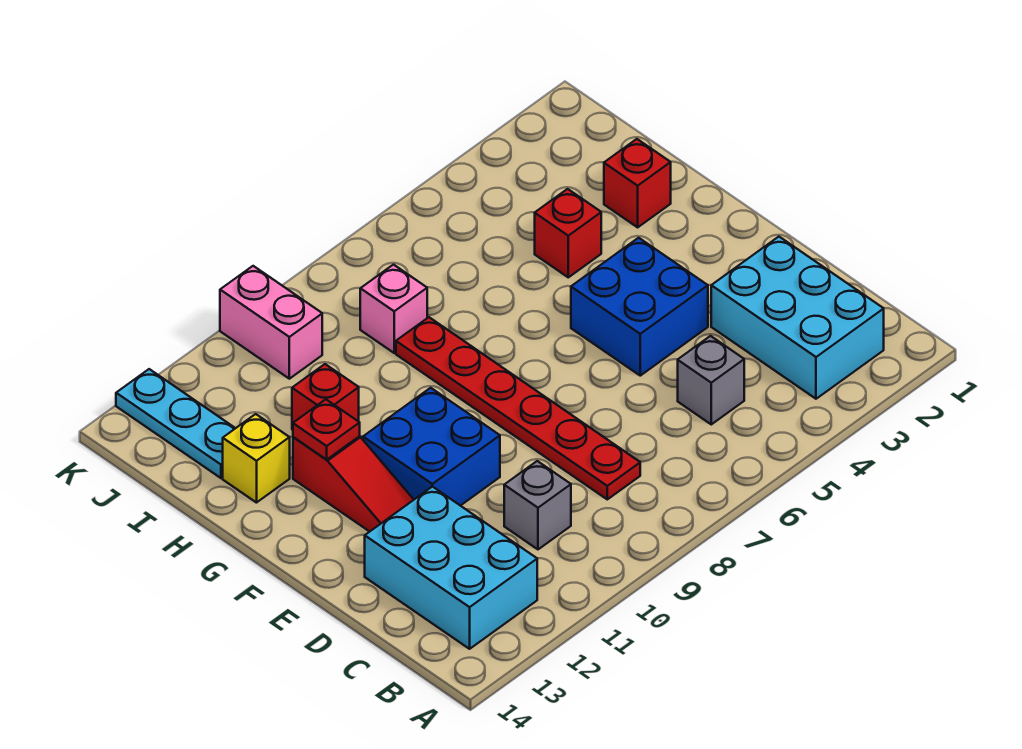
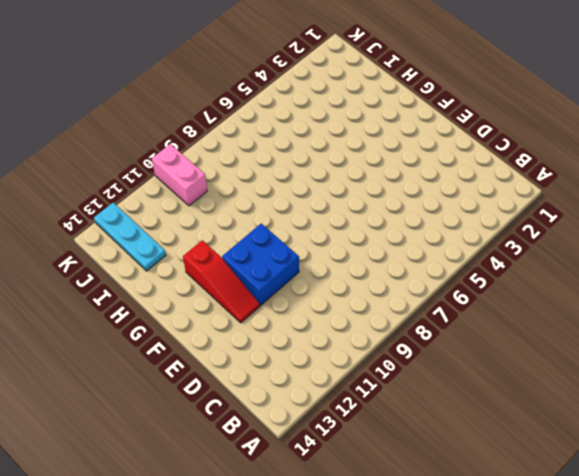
none -> cyan 2x3 brick [711,237,884,399]
none -> cyan 2x3 brick [365,487,537,649]
none -> grey 1x1 brick [678,336,744,424]

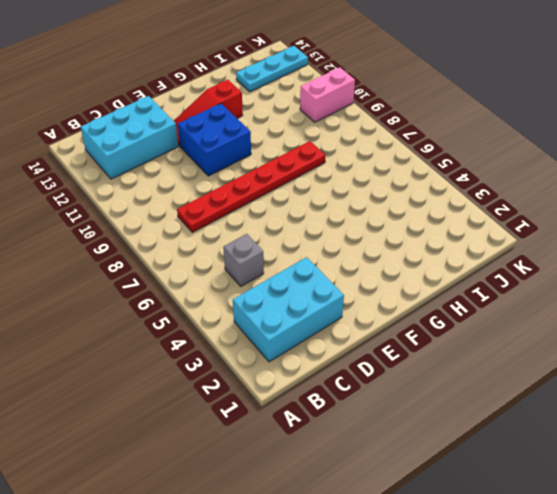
none -> grey 1x1 brick [504,461,571,549]
none -> blue 2x2 brick [571,238,708,376]
none -> red 1x1 brick [604,139,671,227]

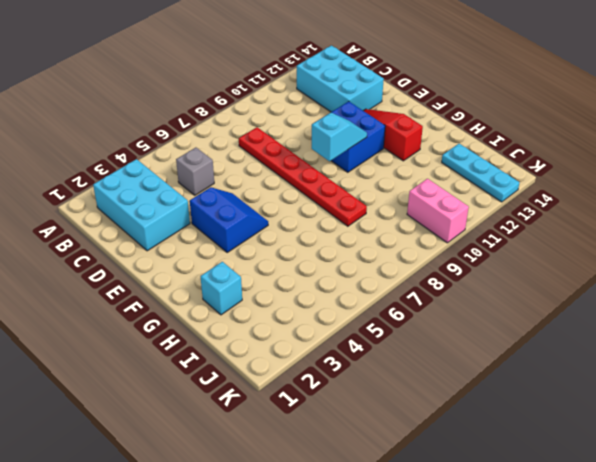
blue 2x2 slope [190,187,268,252] -> blue 2x2 brick [571,238,708,376]
cyan 1x2 slope [312,113,367,161] -> none
cyan 1x1 brick [201,262,242,315] -> red 1x1 brick [604,139,671,227]
none -> grey 1x1 brick [504,461,571,549]
none -> red 1x1 brick [535,189,601,277]
none -> red 1x1 brick [292,364,359,430]

